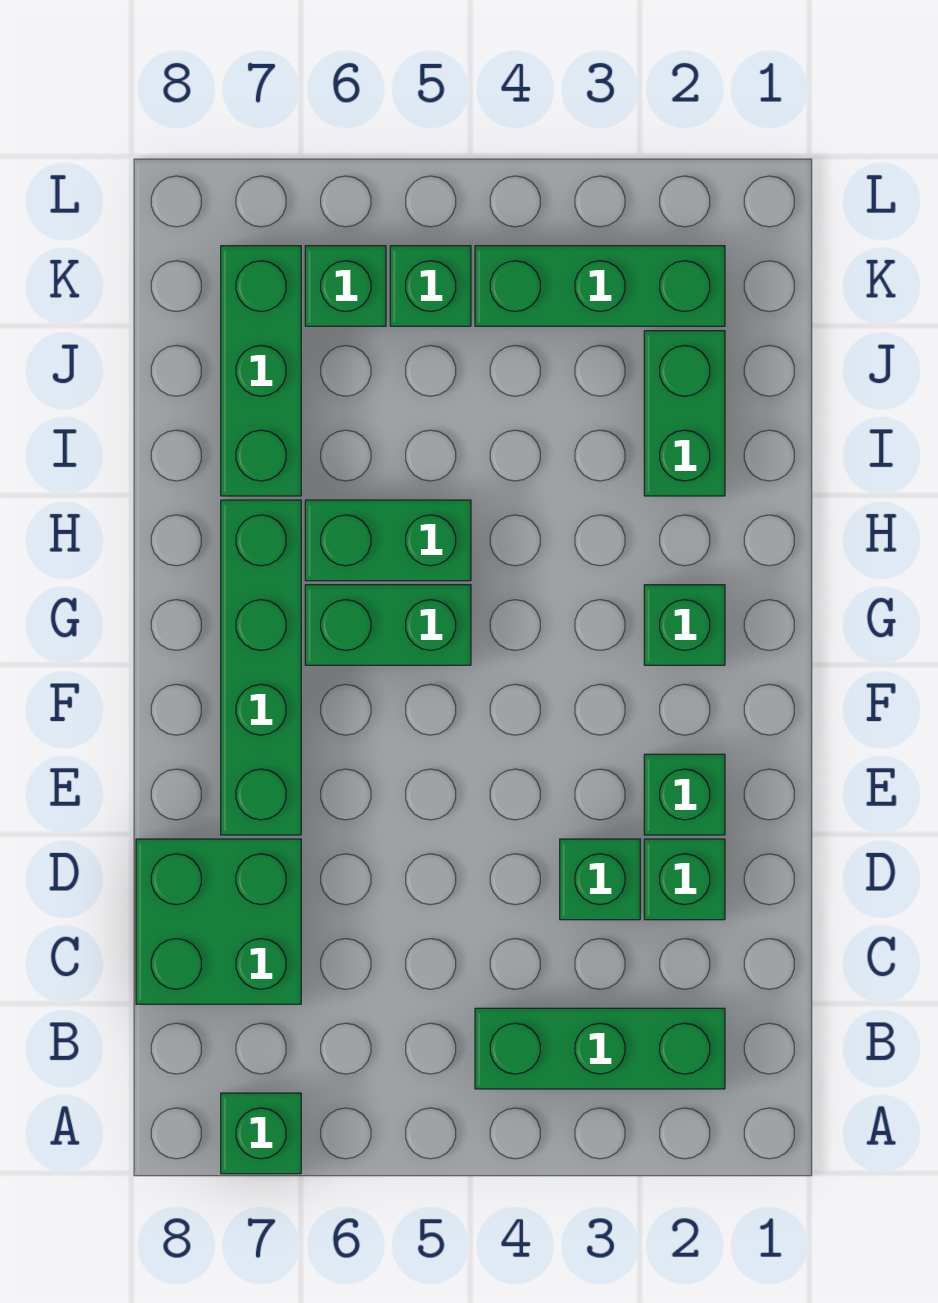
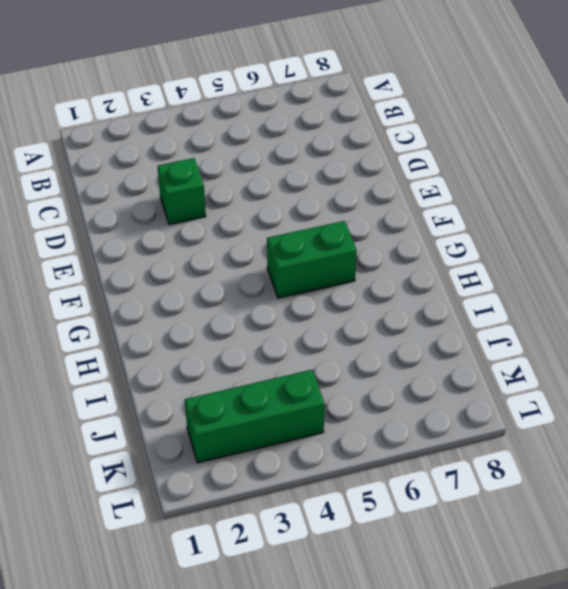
none -> green 1x1 brick [221,1093,301,1174]
none -> green 1x3 brick [475,1008,725,1089]
none -> green 2x2 brick [136,839,301,1004]

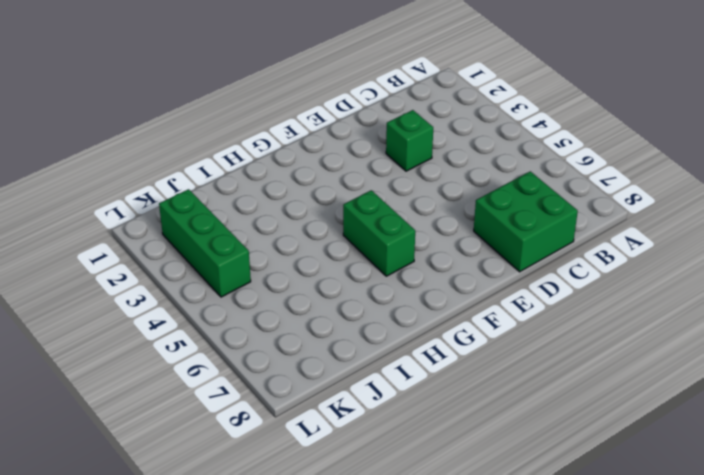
none -> green 1x1 brick [221,1093,301,1174]
none -> green 1x3 brick [475,1008,725,1089]
none -> green 1x1 brick [644,839,725,920]

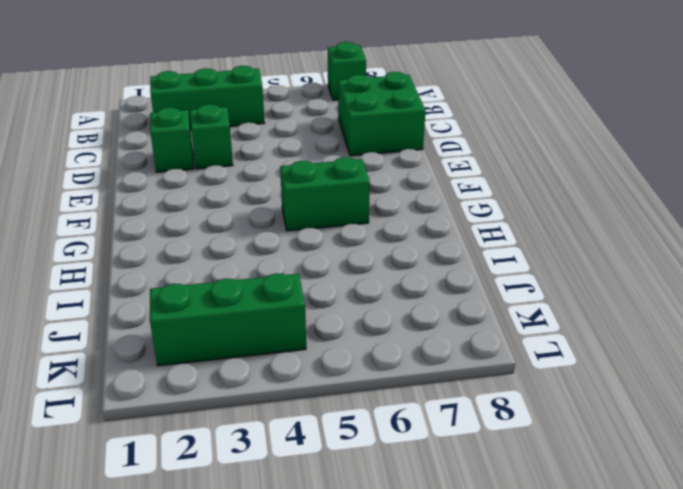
none -> green 1x1 brick [644,754,725,835]
none -> green 1x4 brick [221,500,301,835]
none -> green 1x1 brick [644,585,725,665]

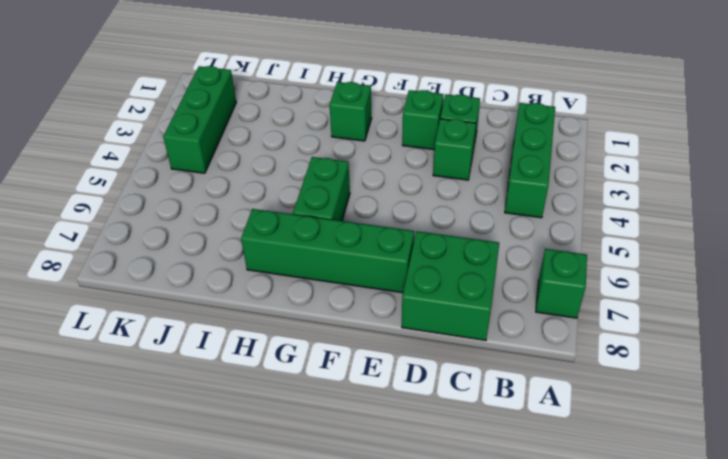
none -> green 1x2 brick [305,500,471,581]
none -> green 1x2 brick [644,331,725,496]
none -> green 1x3 brick [221,246,301,496]

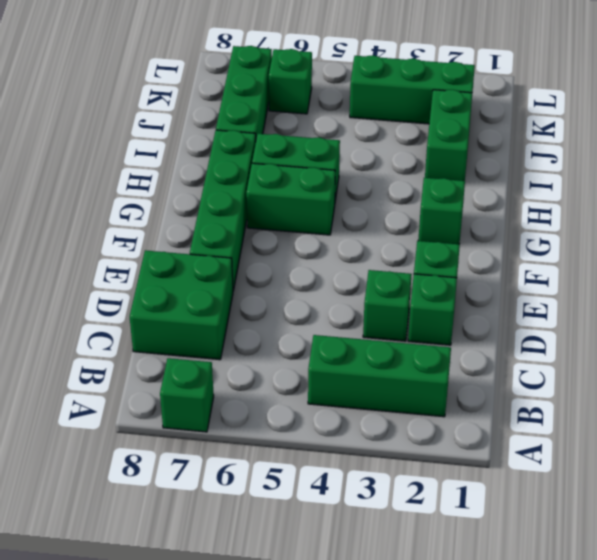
none -> green 1x1 brick [390,246,471,326]

